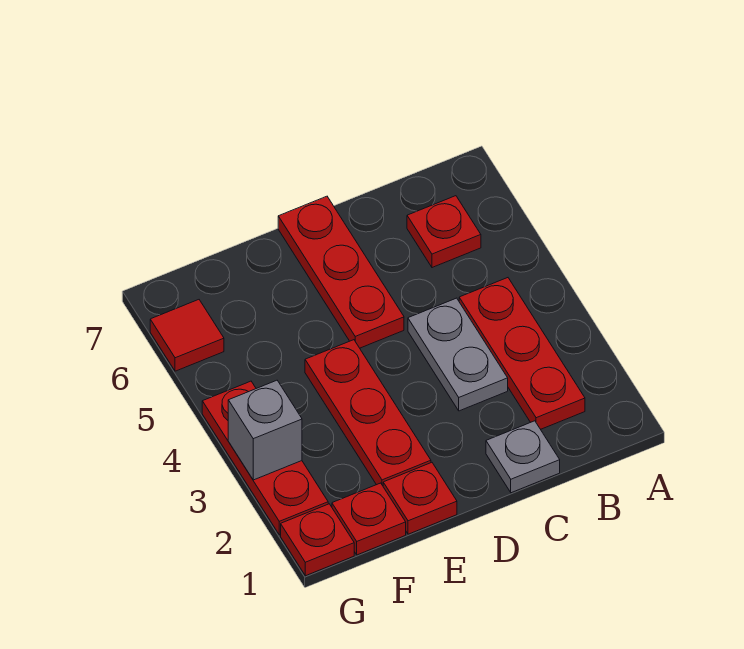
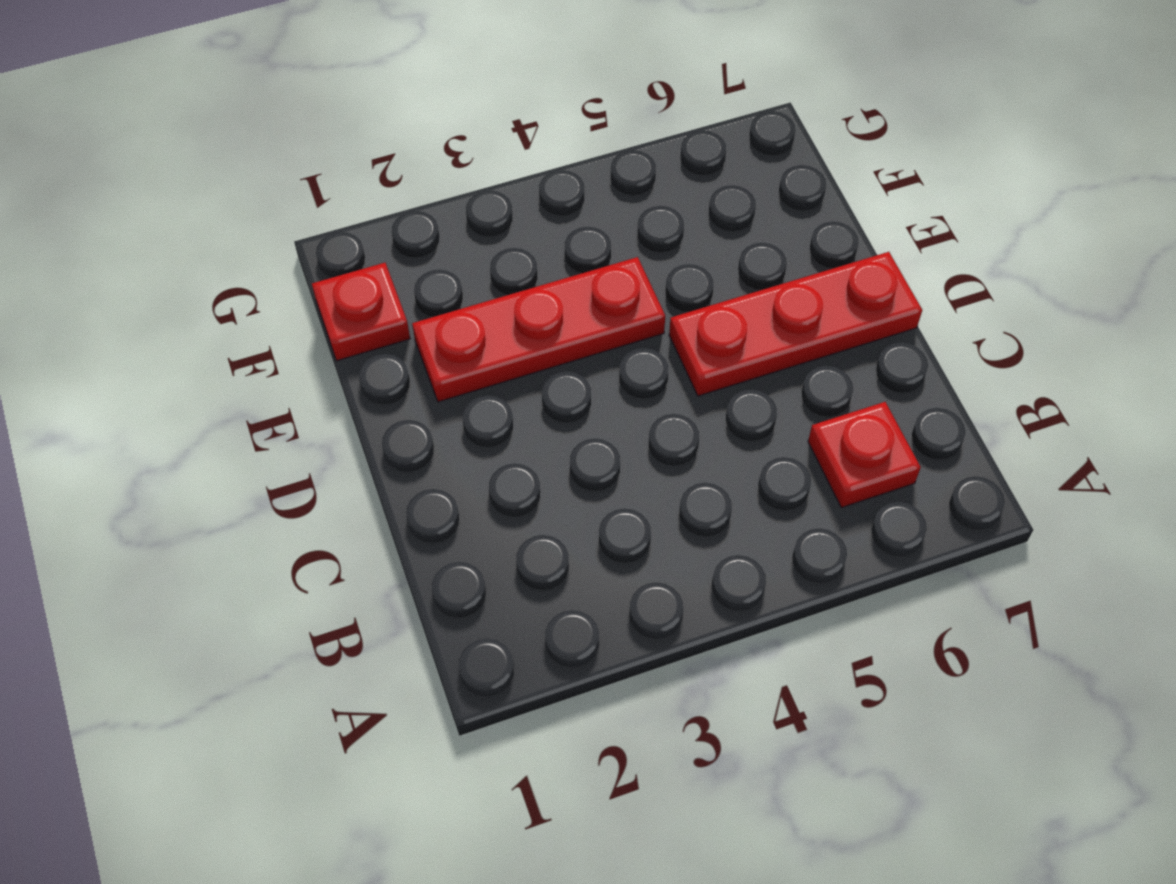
none -> red 1x3 plate [459,278,585,429]
none -> grey 1x1 plate [486,421,560,493]
none -> grey 1x2 plate [408,298,508,411]

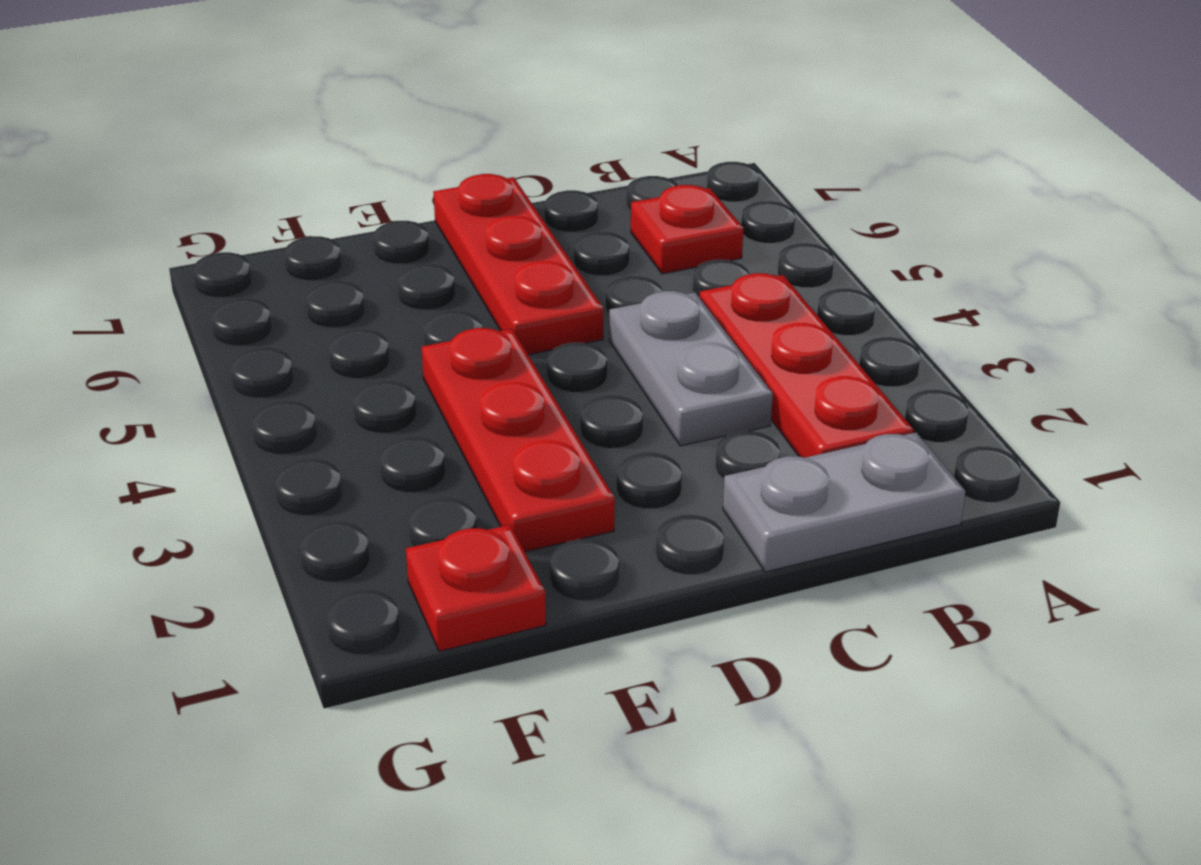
grey 1x2 plate [723,433,966,572] -> grey 1x1 plate [486,421,560,493]
none -> red 1x1 plate [383,463,457,534]
none -> red 1x1 plate [281,504,354,576]
none -> red 1x3 plate [202,381,328,535]

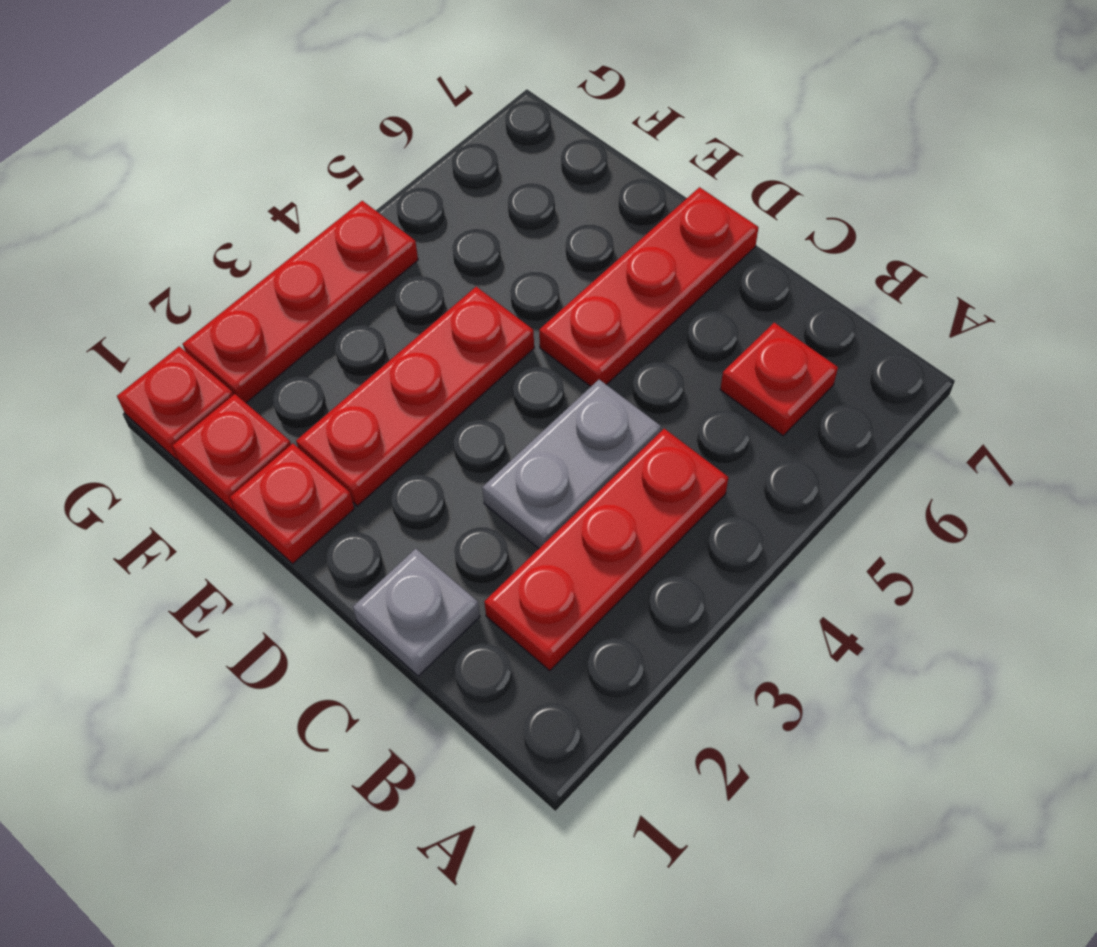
none -> red 1x1 tile [150,300,224,371]
none -> grey 1x1 brick [228,380,302,480]

